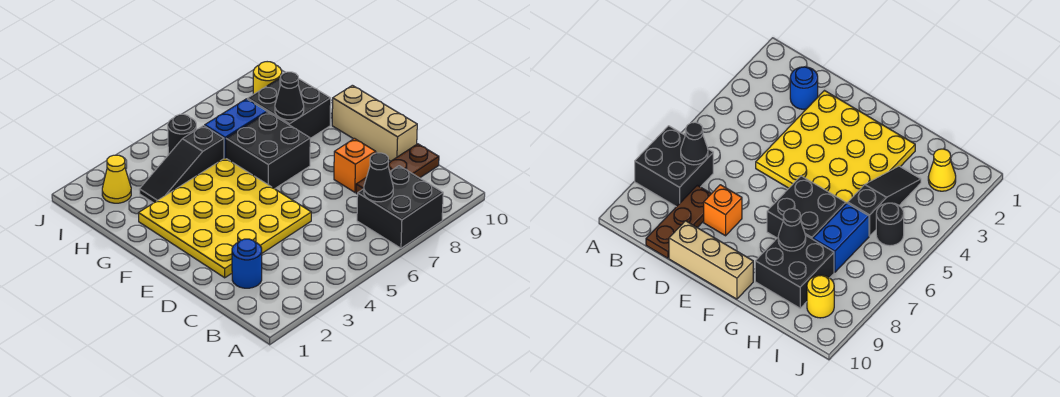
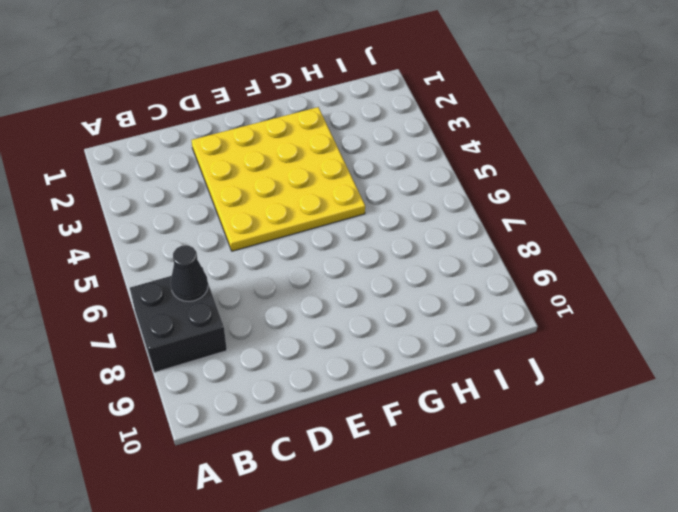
none -> blue 1x1 round brick [232,239,262,288]
none -> brown 1x3 plate [356,144,439,194]
none -> orange 1x1 brick [334,139,376,192]

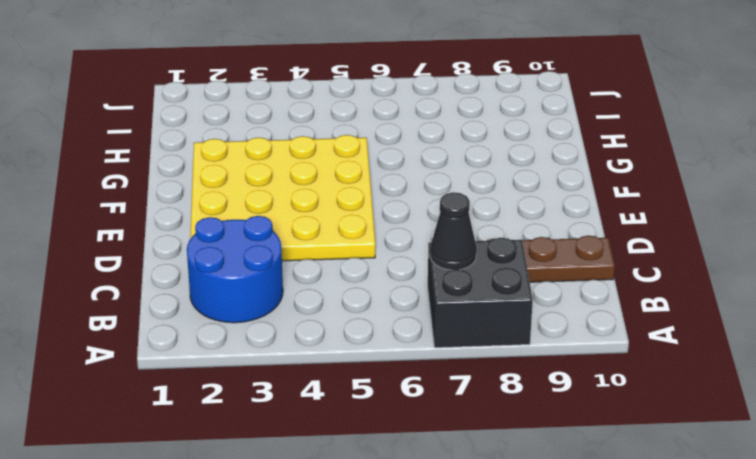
blue 2x2 round brick [187,216,283,323] -> blue 1x1 round brick [232,239,262,288]
none -> orange 1x1 brick [334,139,376,192]
none -> tan 1x3 brick [332,85,417,161]
none -> black 2x2 brick [226,112,310,189]

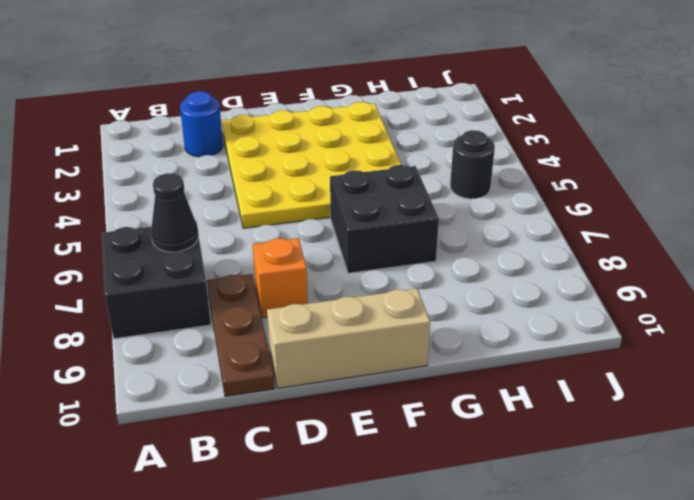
none -> black 2x2 brick [247,78,331,138]
none -> black 1x3 slope [139,126,224,203]
none -> blue 1x2 brick [205,99,267,158]

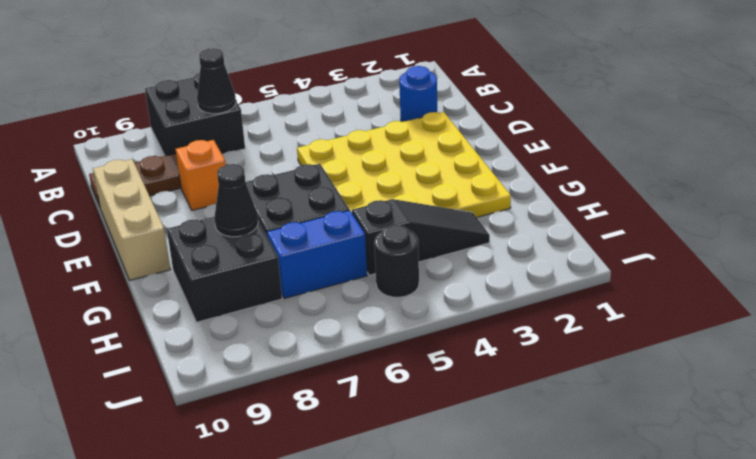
none -> yellow 1x1 cone [102,155,131,203]
none -> yellow 1x1 round brick [253,62,282,94]

